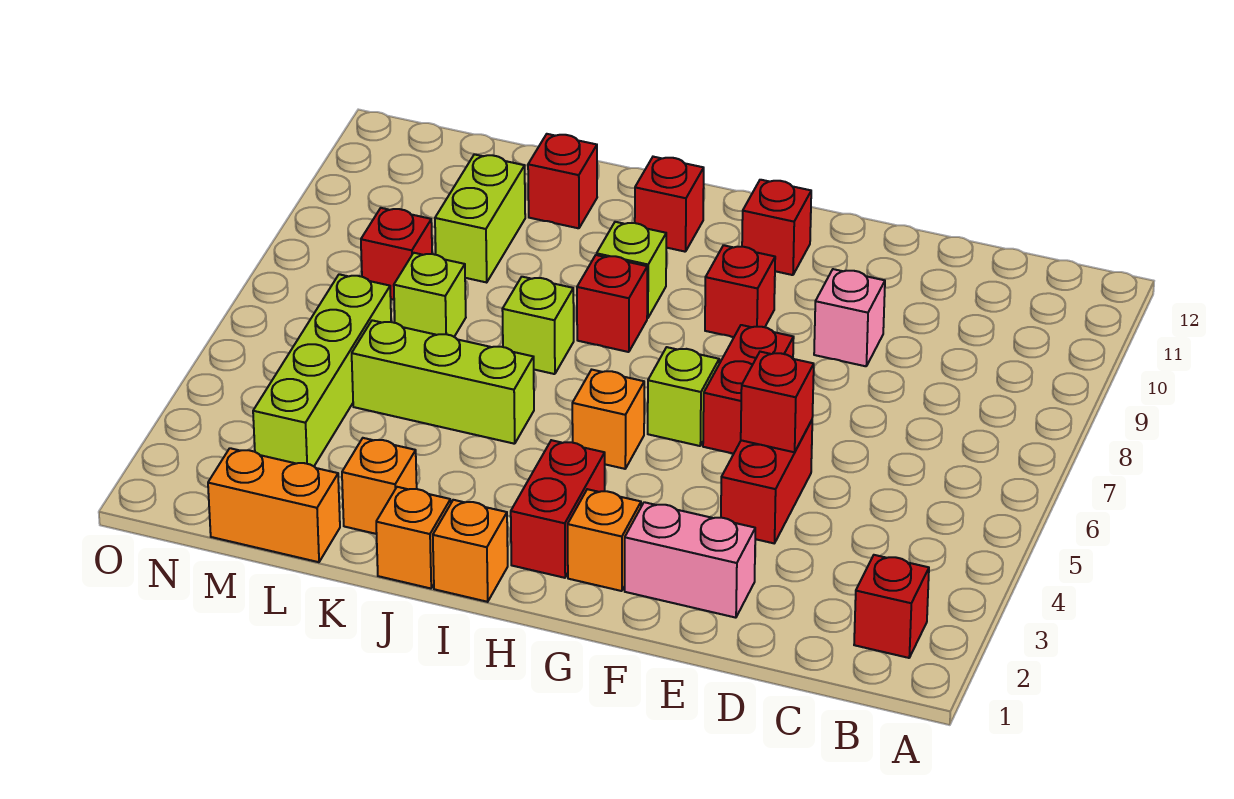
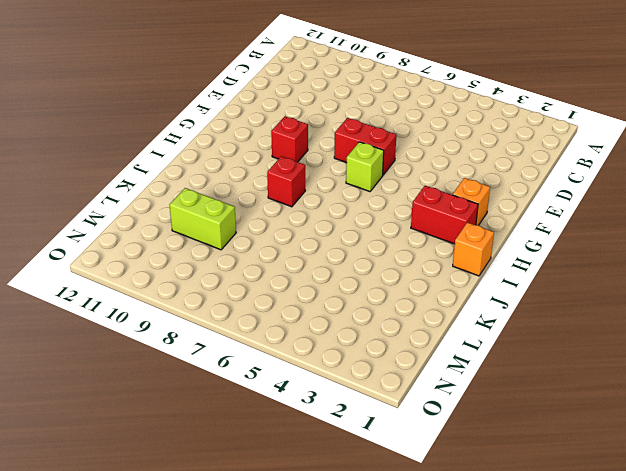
none -> red 1x1 brick [854,555,929,658]
none -> pink 1x2 brick [625,502,755,618]
none -> red 1x2 brick [721,420,812,543]

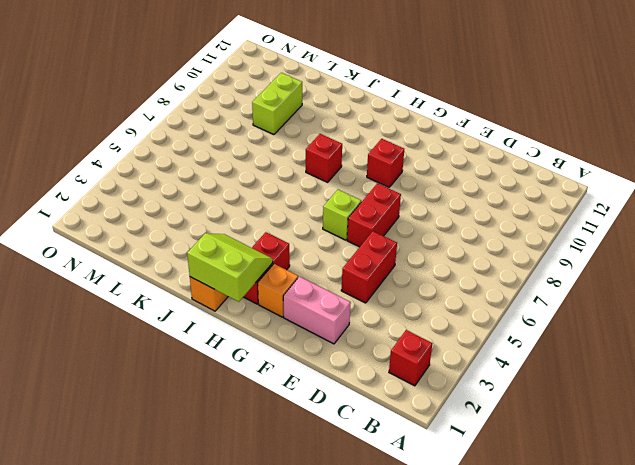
lime 2x2 slope [187,233,273,302] -> none
none -> pink 1x1 brick [814,269,885,366]
none -> red 1x1 brick [742,180,811,275]
none -> orange 1x1 brick [572,370,644,469]

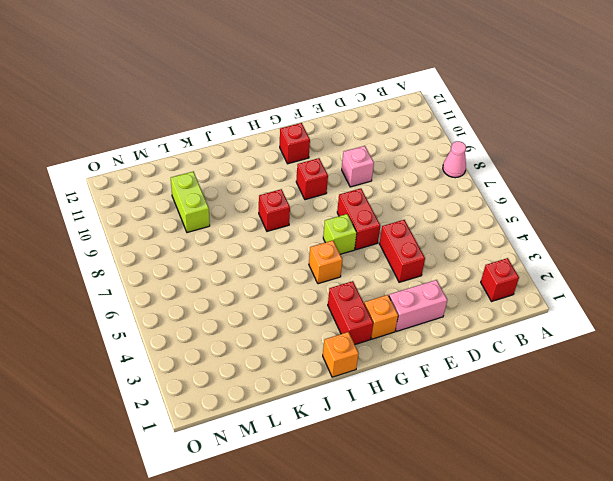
pink 1x1 cone [443,141,466,178] -> none
none -> lime 1x1 brick [597,222,666,318]
none -> red 1x1 brick [635,157,704,252]
none -> orange 1x1 brick [376,487,451,588]

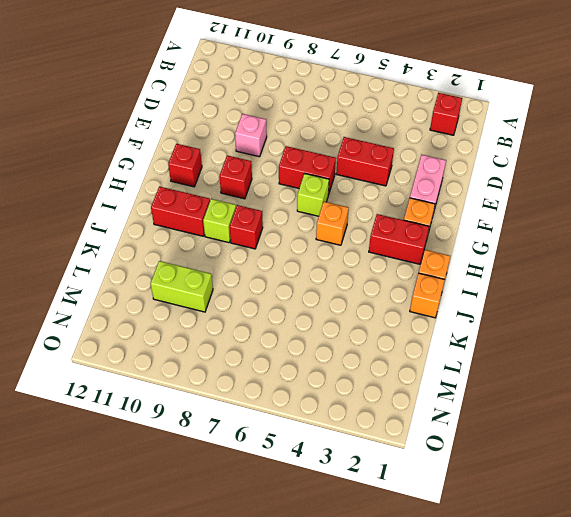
red 1x2 brick [151,186,210,236] -> red 1x1 brick [635,157,704,252]
none -> lime 1x3 brick [352,320,534,444]
none -> lime 1x1 brick [502,277,574,374]
none -> orange 1x1 brick [342,438,417,534]

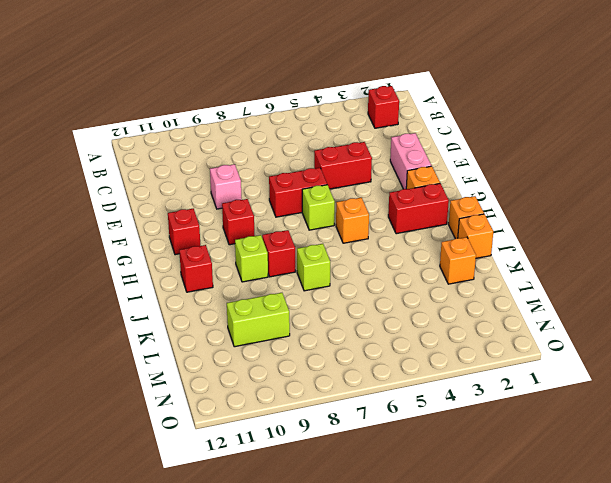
none -> lime 1x3 brick [352,320,534,444]
none -> red 1x1 brick [528,134,597,228]
none -> orange 1x2 brick [208,448,340,562]

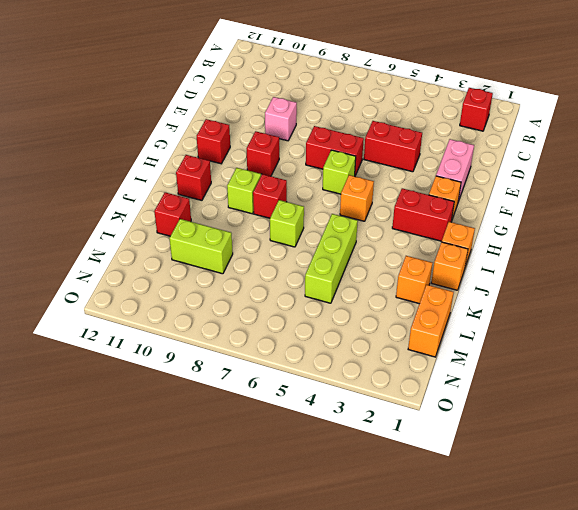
none -> lime 1x1 brick [394,253,466,337]
none -> lime 1x4 brick [253,274,391,466]
none -> red 1x1 brick [361,208,432,300]

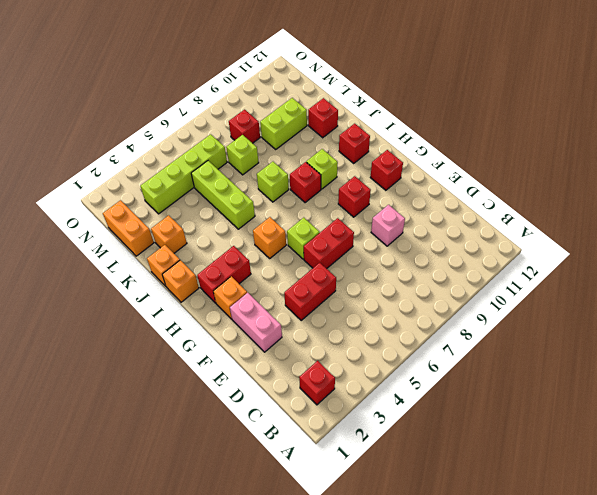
none -> red 1x1 brick [741,352,814,452]

